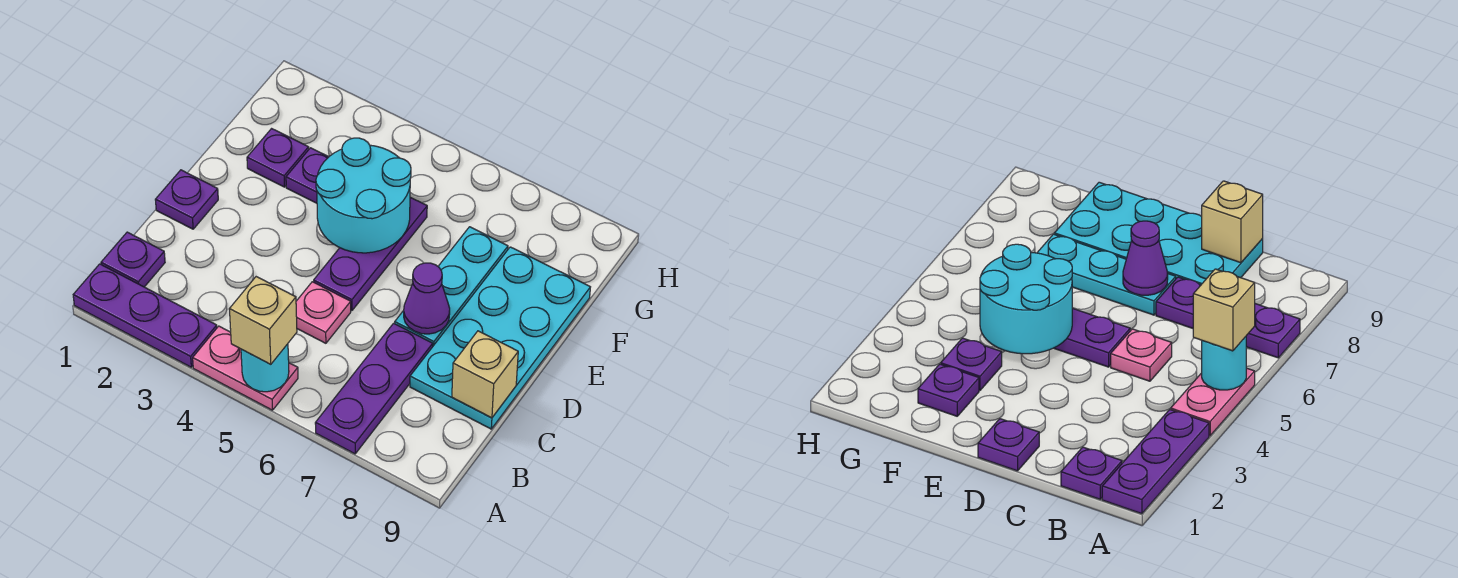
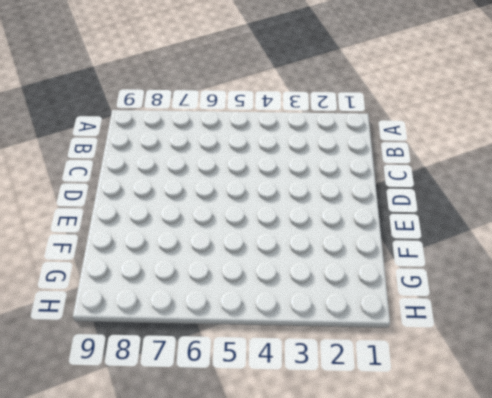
none -> purple 1x3 plate [73,264,217,367]
none -> pink 1x2 plate [193,326,298,410]
none -> purple 1x3 plate [315,323,433,454]

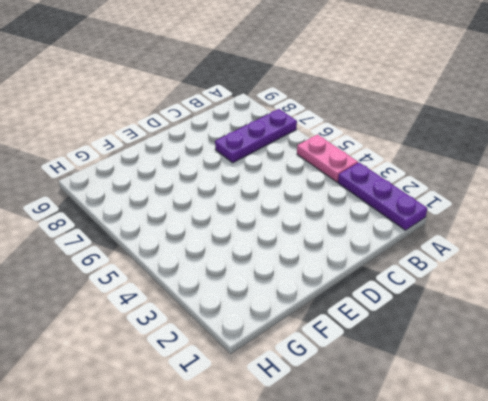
none -> purple 1x1 plate [101,232,165,287]
none -> pink 1x1 plate [296,282,351,343]
none -> cyan 2x4 plate [410,247,590,429]

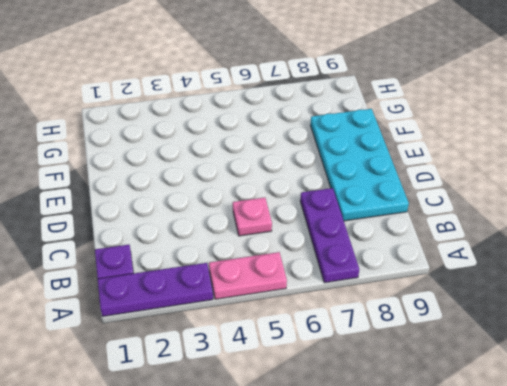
none -> purple 1x1 plate [155,170,218,229]
none -> purple 1x3 plate [314,197,427,311]
none -> cyan 1x3 plate [395,227,508,346]

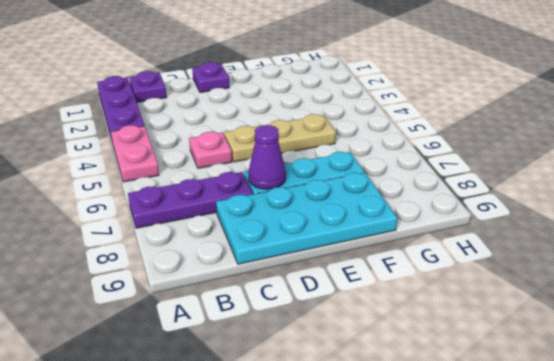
tan 1x3 plate [224,114,336,162] -> purple 1x3 plate [314,197,427,311]
none -> purple 1x1 plate [247,129,309,187]
none -> purple 1x1 plate [286,148,328,203]
none -> cyan 1x1 round brick [241,344,289,392]

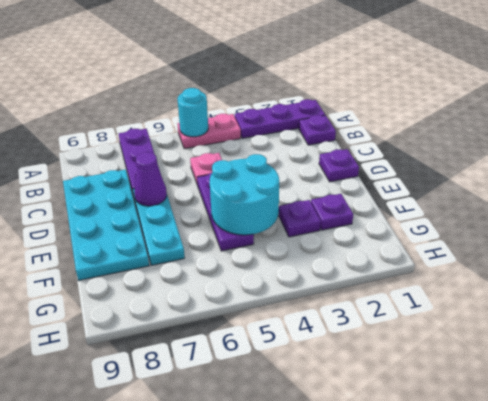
none -> tan 1x1 brick [452,331,518,418]
none -> tan 1x1 brick [229,277,297,364]

